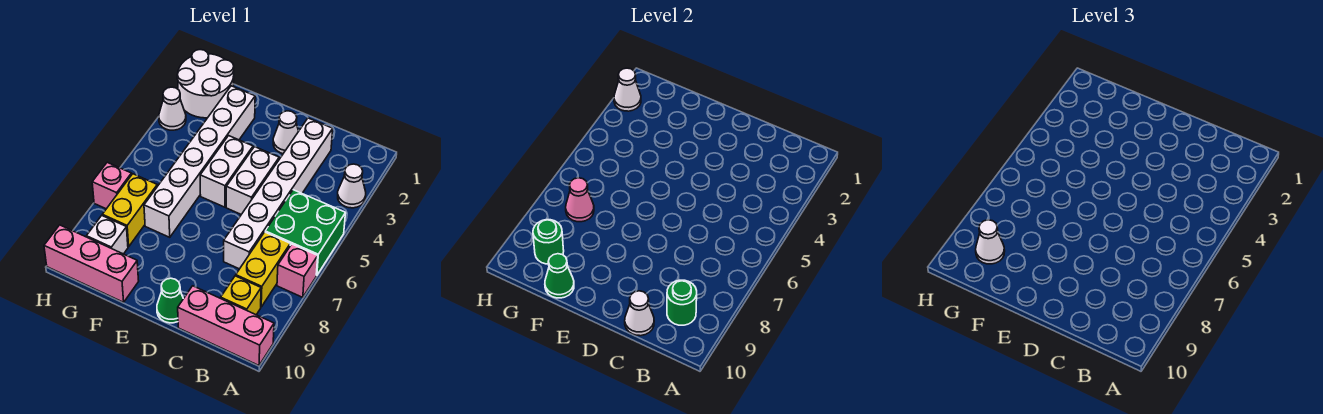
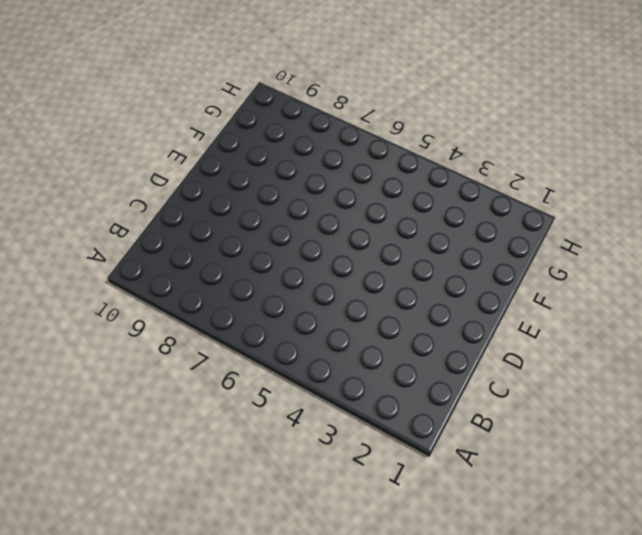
none -> white 1x1 cone [338,164,366,208]
none -> green 2x2 brick [265,190,346,275]
none -> pink 1x1 brick [277,244,318,297]

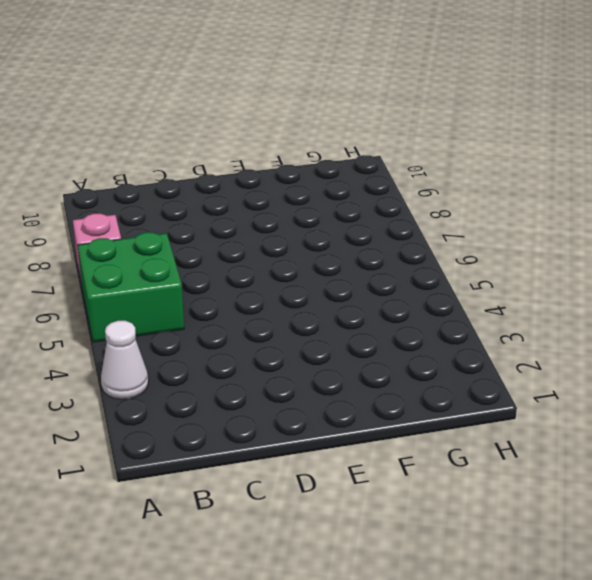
none -> pink 1x3 brick [178,286,274,365]
none -> yellow 1x2 brick [236,232,290,307]
none -> yellow 1x1 brick [221,276,261,315]

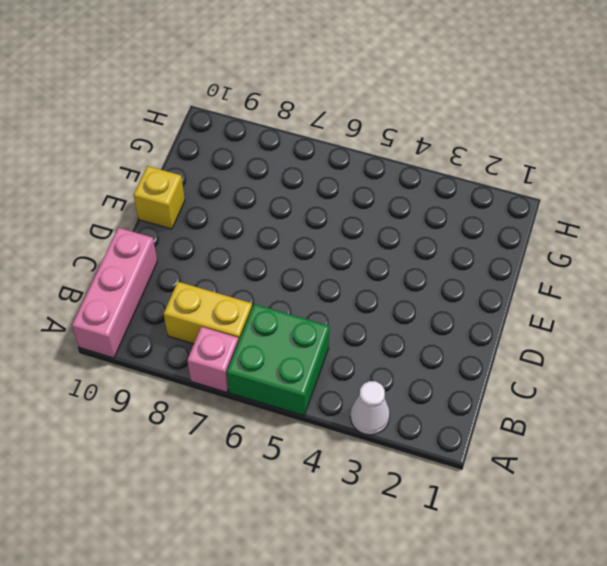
yellow 1x1 brick [134,166,185,229] -> yellow 1x1 brick moved to [221,276,261,315]
none -> white 1x6 brick [224,118,333,269]
none -> white 1x1 cone [273,111,299,154]
none -> white 1x2 brick [226,147,279,214]

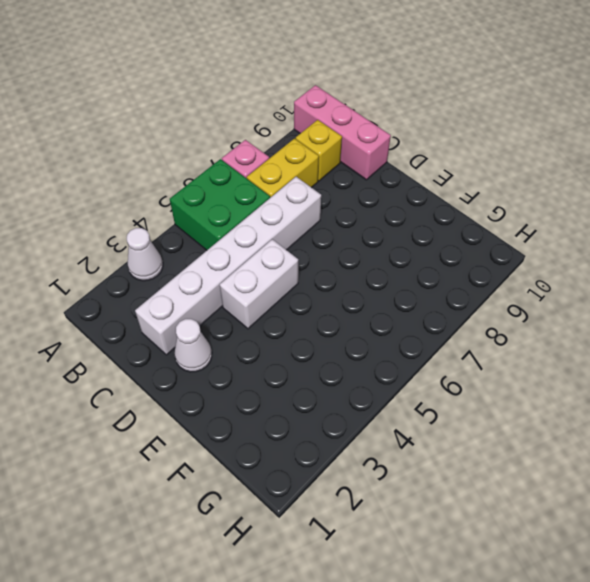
none -> green 1x1 cone [157,278,183,323]
none -> white 1x2 brick [200,136,253,207]
none -> white 1x6 brick [144,86,255,237]

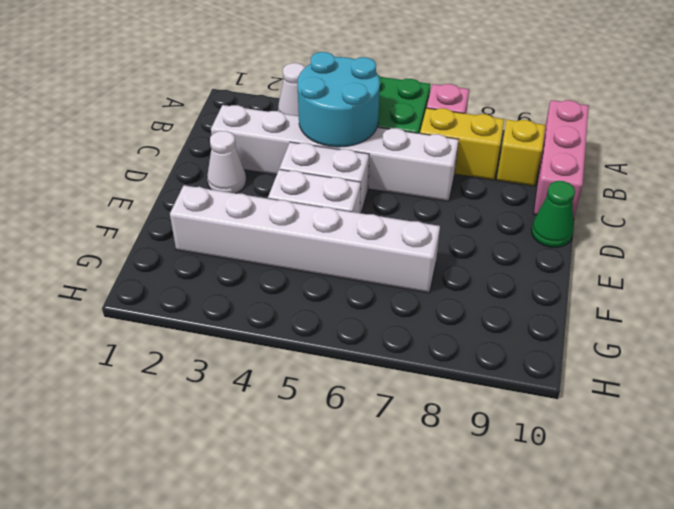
cyan 2x2 round brick [298,52,380,147] -> none
none -> pink 1x3 brick [44,225,139,302]
none -> white 2x2 round brick [177,50,234,118]
none -> yellow 1x2 brick [102,174,157,247]

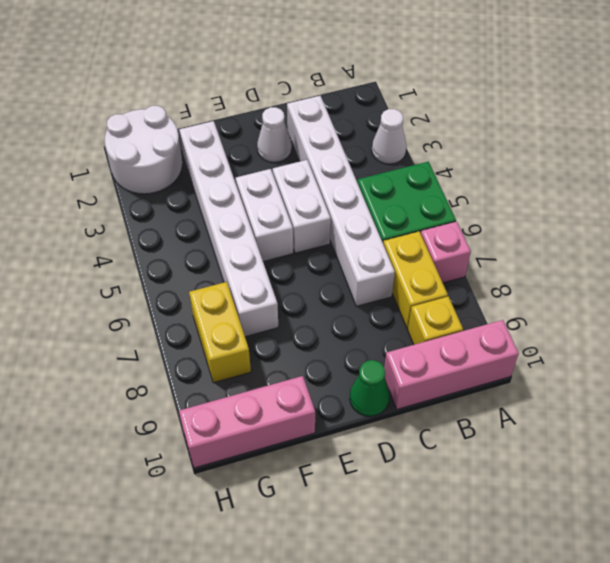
none -> white 1x1 brick [86,216,128,254]
none -> white 1x1 cone [159,87,186,130]
none -> pink 1x1 brick [92,162,132,209]

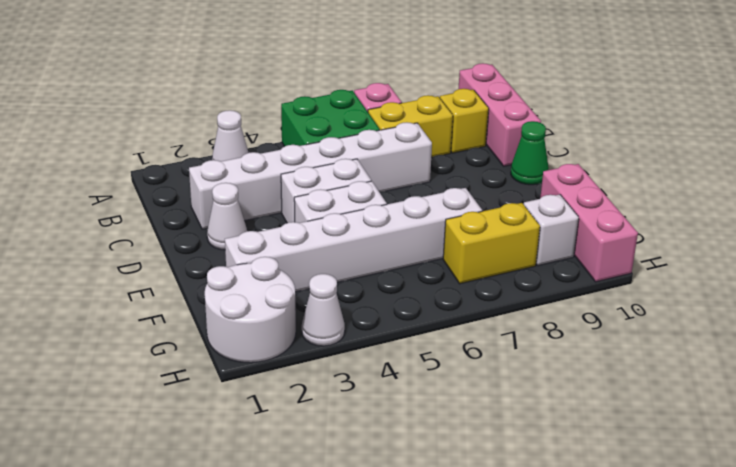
none -> pink 1x1 brick [92,162,132,209]
none -> green 1x1 round brick [667,280,697,325]
none -> white 1x1 cone [625,291,654,336]

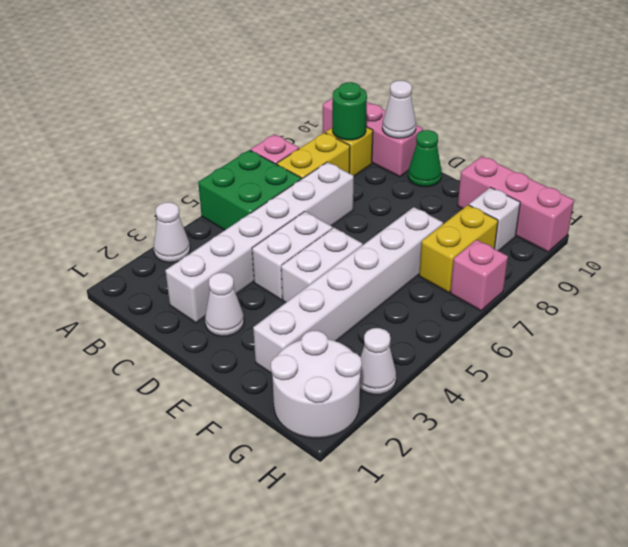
none -> green 1x1 cone [545,254,574,298]
none -> pink 1x1 cone [566,178,594,222]
none -> green 1x1 round brick [533,220,564,264]

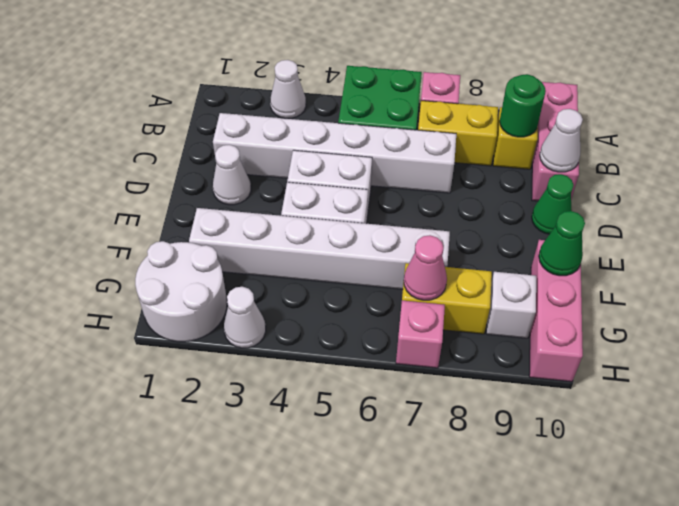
none -> green 1x1 round brick [533,220,564,264]
none -> white 1x1 cone [614,68,641,111]
none -> white 1x1 cone [976,220,1005,264]

